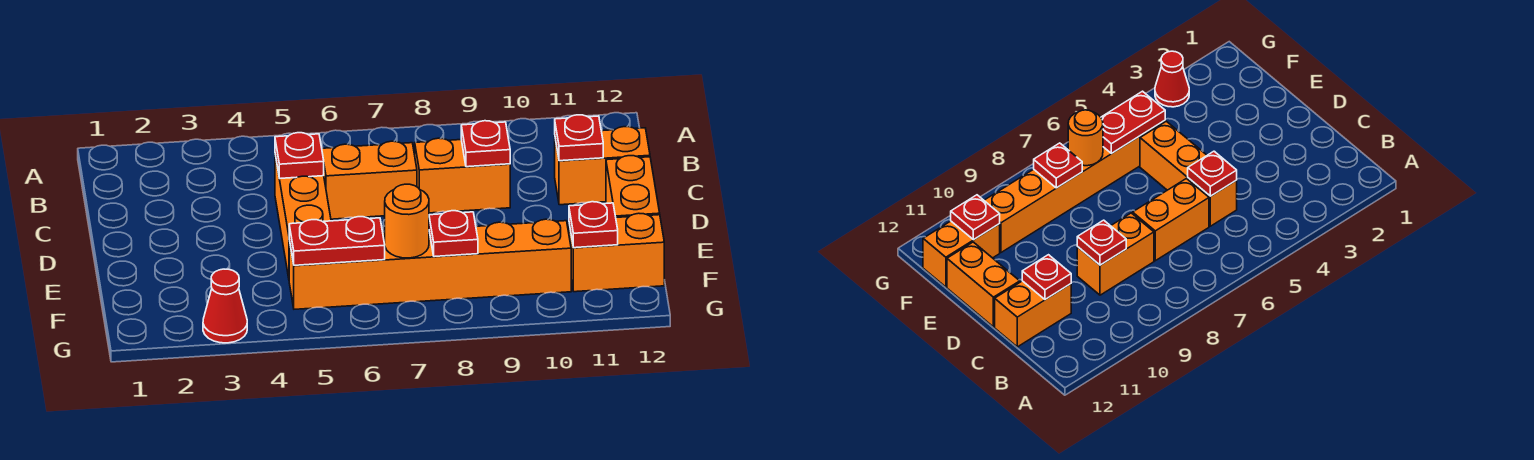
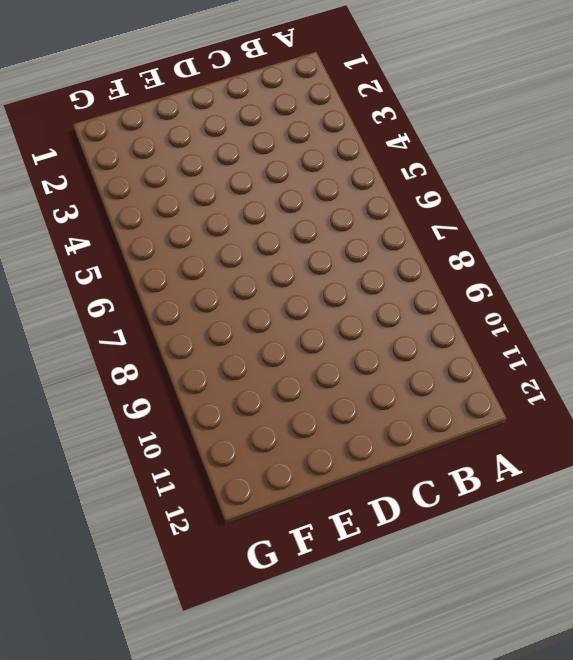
none -> orange 1x3 brick [275,155,331,278]
none -> orange 1x2 brick [322,141,417,219]
none -> orange 1x2 brick [415,138,510,213]

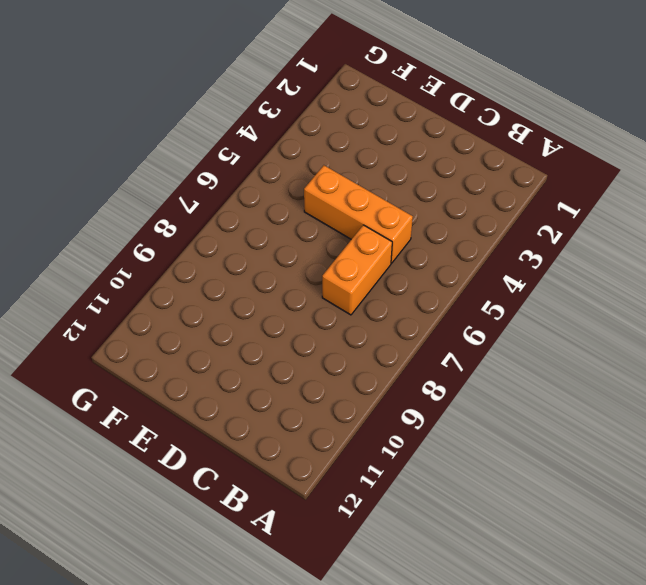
none -> orange 1x2 brick [415,138,510,213]
none -> orange 1x2 brick [555,127,650,205]
none -> orange 1x2 brick [606,156,660,217]

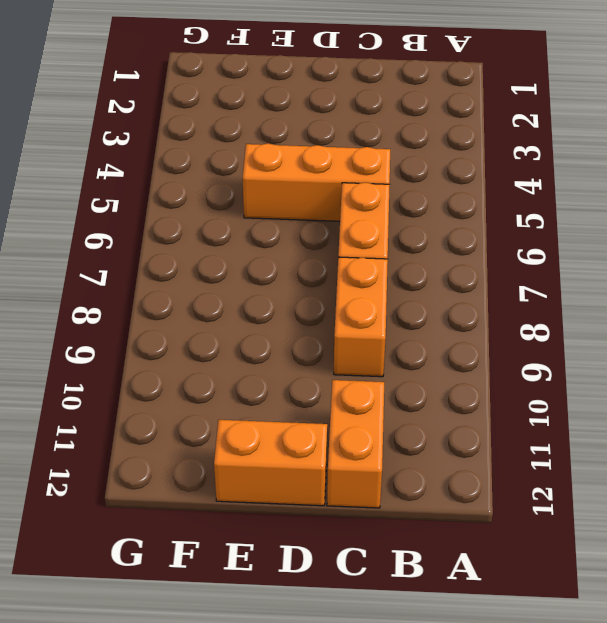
none -> orange 1x6 brick [289,219,571,309]
none -> orange 1x2 brick [569,213,664,292]
none -> red 1x1 cone [203,269,247,343]

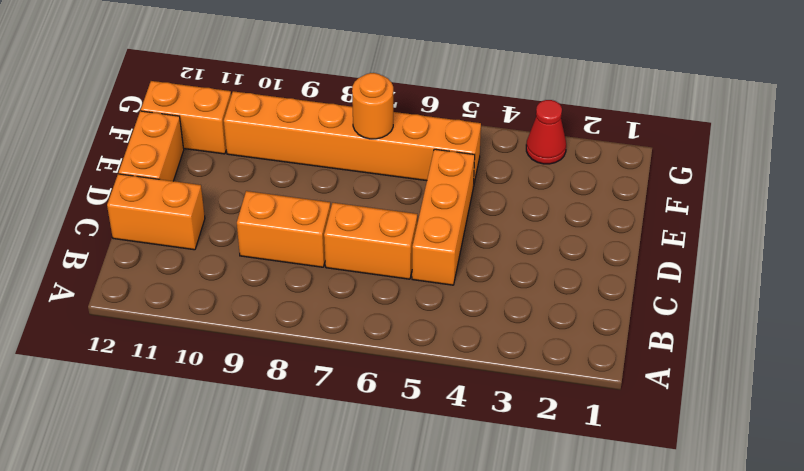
none -> red 1x1 plate [275,133,324,179]
none -> red 1x1 plate [461,121,510,167]
none -> red 1x1 plate [555,115,603,161]

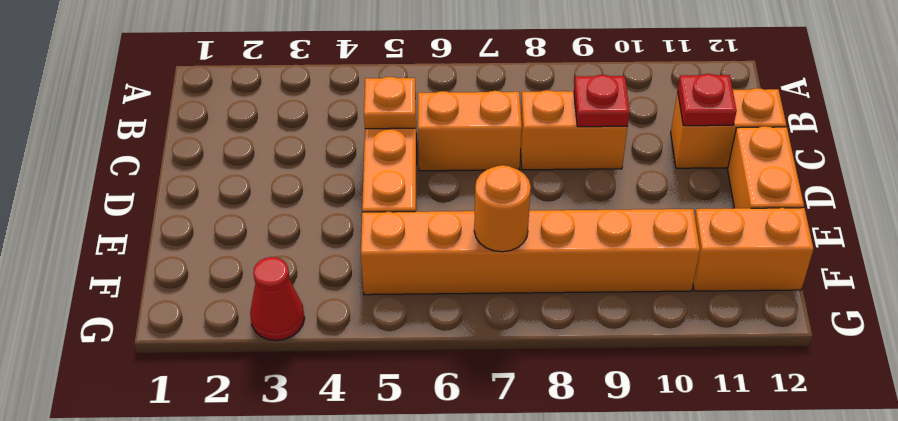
orange 1x1 plate [364,77,416,129] -> red 1x1 plate [275,133,324,179]
none -> red 1x2 plate [289,217,385,265]
none -> red 1x1 plate [429,211,478,257]
none -> red 1x1 plate [569,202,618,248]

